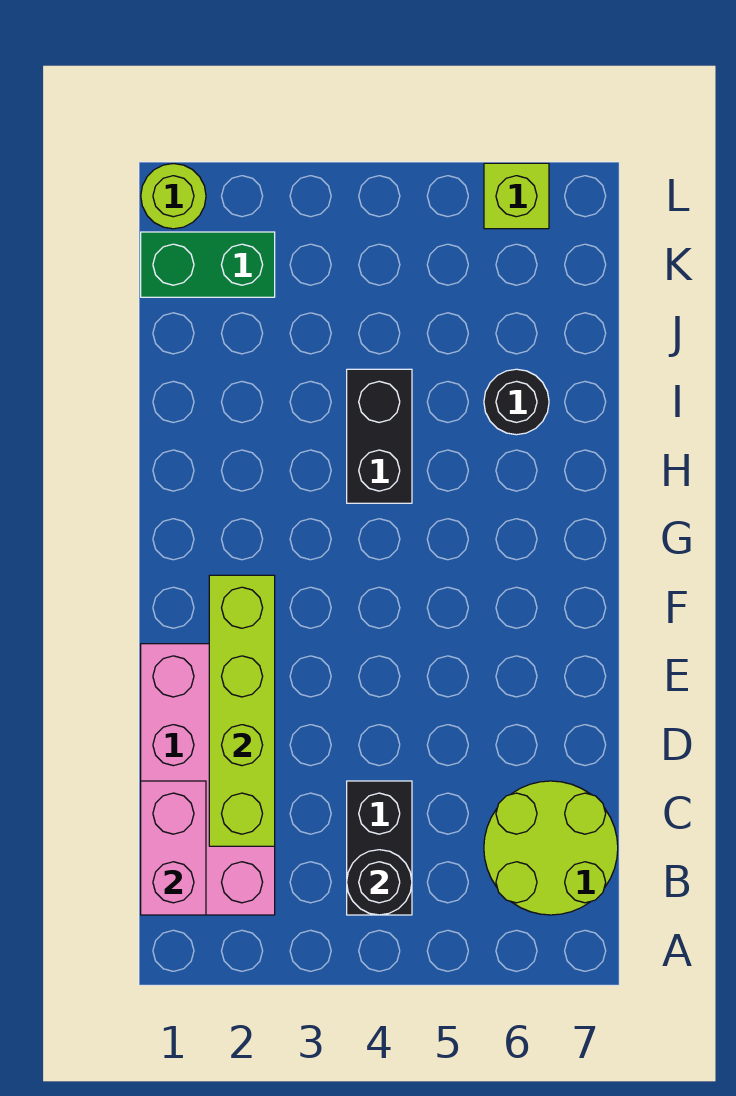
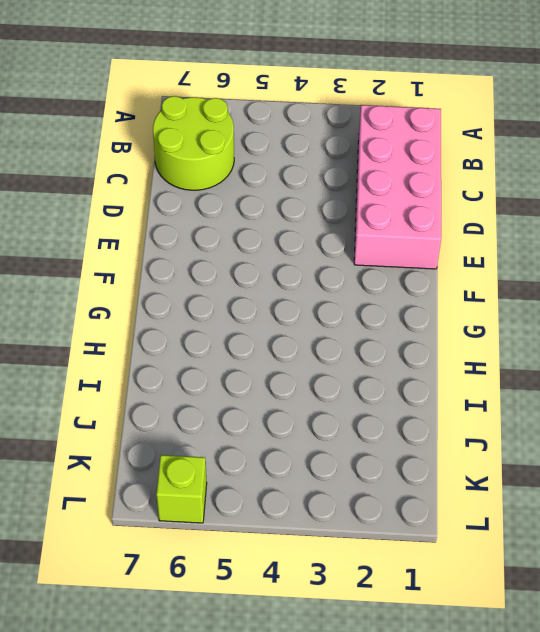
none -> black 1x2 brick [347,781,412,915]
none -> black 1x2 brick [347,369,412,503]

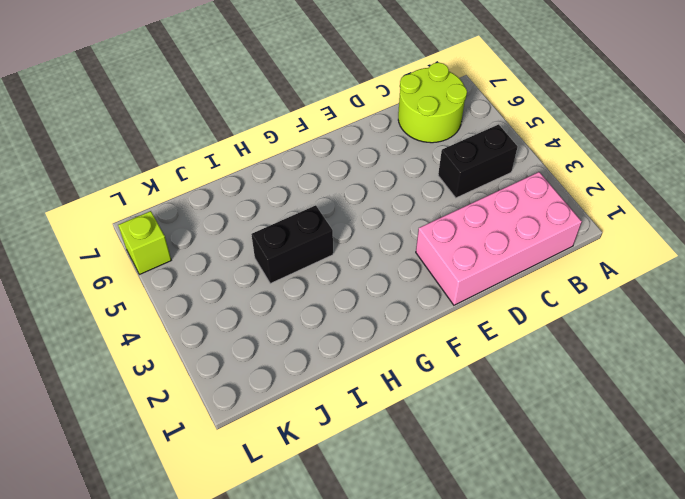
none -> black 1x1 round brick [484,369,549,435]
none -> green 1x2 brick [141,232,275,297]

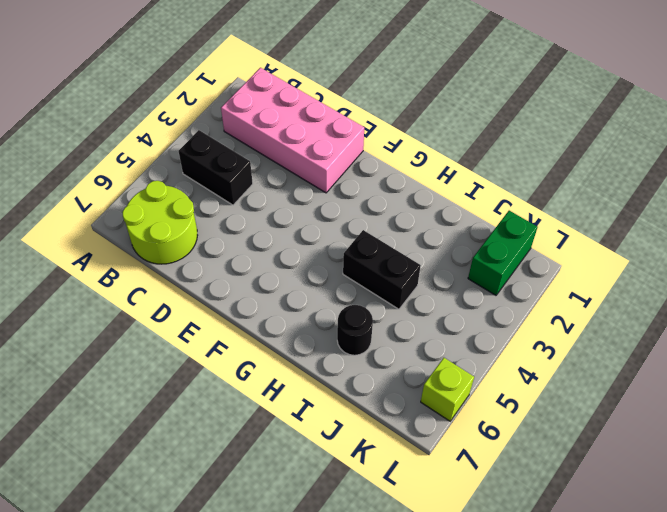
none -> lime 1x1 round brick [141,164,206,229]
none -> pink 1x2 brick [141,781,206,915]

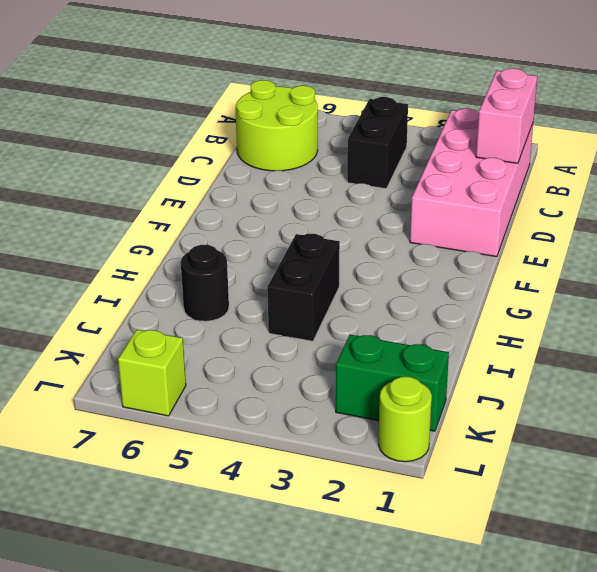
none -> black 1x1 round brick [347,850,412,915]
none -> lime 1x4 brick [209,575,275,846]

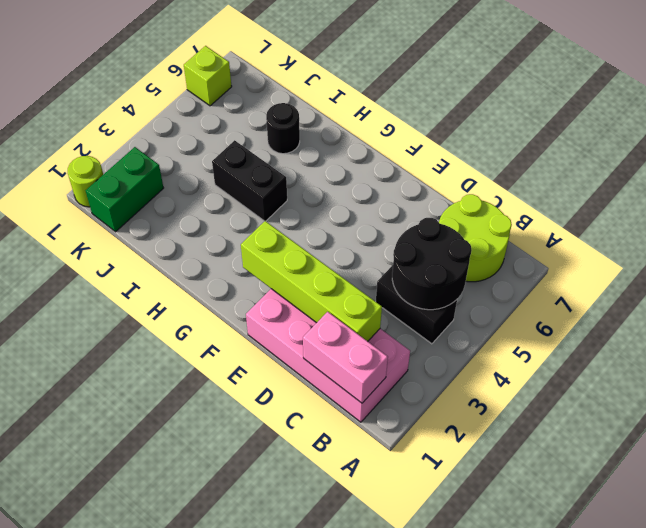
black 2x2 round brick [392,218,471,310] -> black 1x1 round brick [347,850,412,915]

